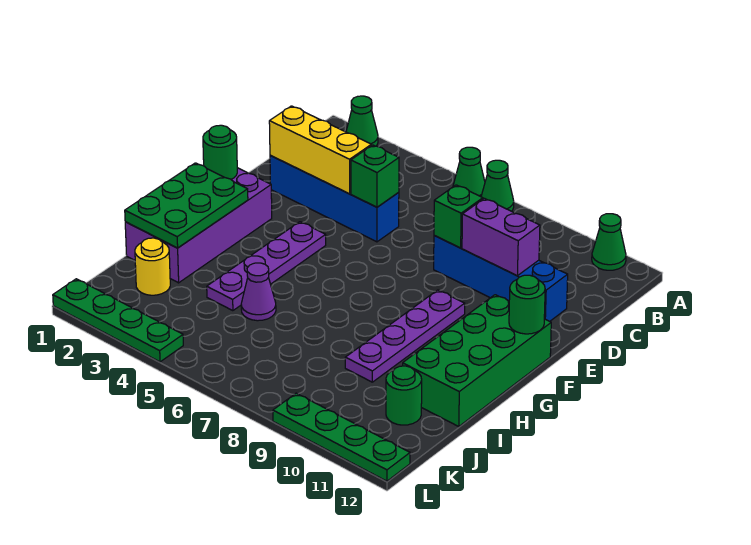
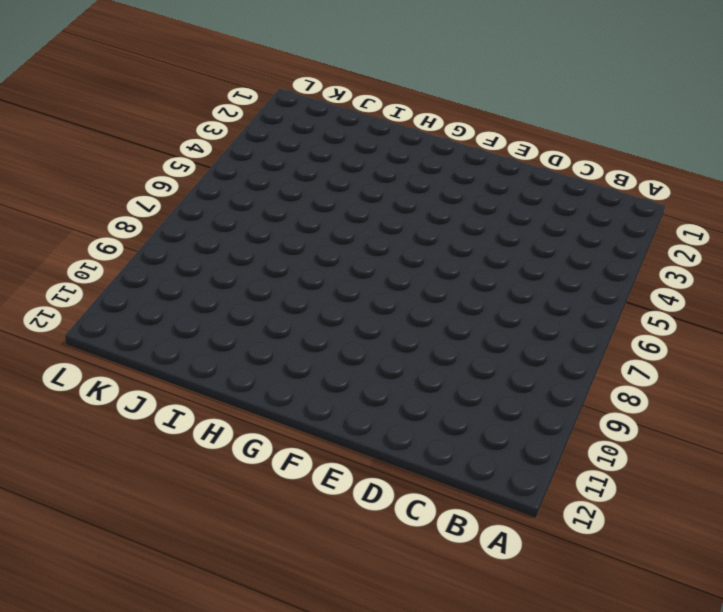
none -> green 1x1 cone [346,96,378,146]
none -> green 1x1 cone [453,147,485,197]
none -> green 1x1 cone [481,160,514,211]

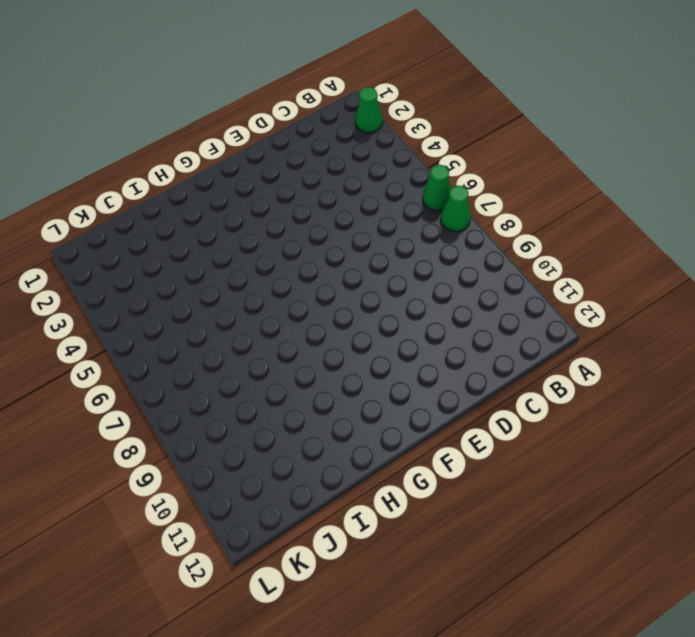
none -> green 1x1 cone [592,214,626,270]
none -> blue 1x4 brick [270,155,399,242]
none -> blue 1x4 brick [434,236,568,321]

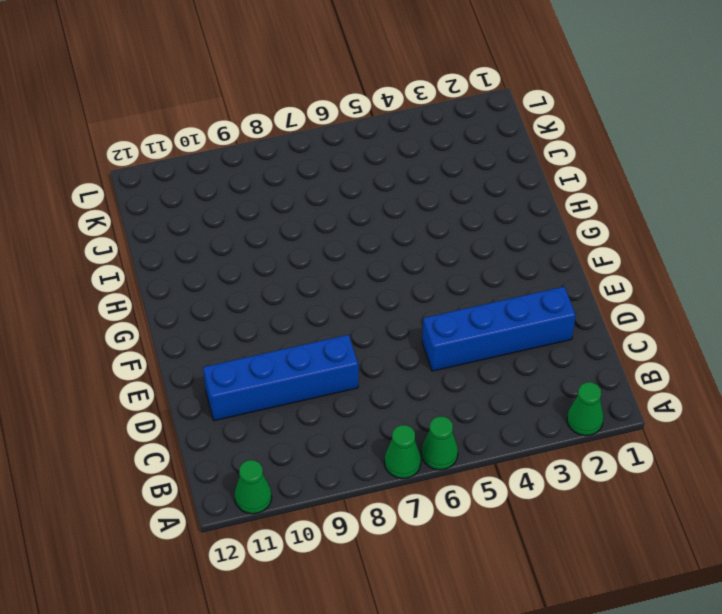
none -> purple 2x4 brick [125,168,272,283]
none -> purple 1x4 plate [207,222,326,311]
none -> purple 1x4 plate [345,290,465,382]

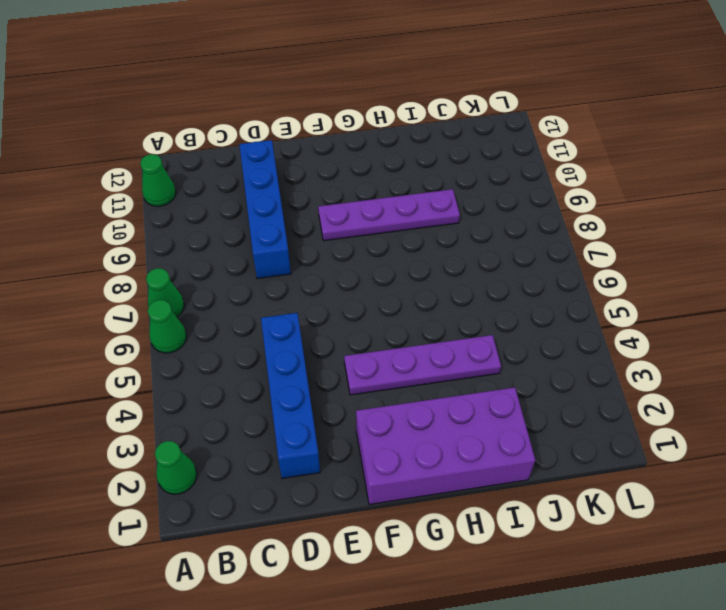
none -> green 2x4 brick [403,295,551,427]
none -> purple 1x1 cone [241,263,276,321]
none -> yellow 1x1 round brick [135,238,170,295]

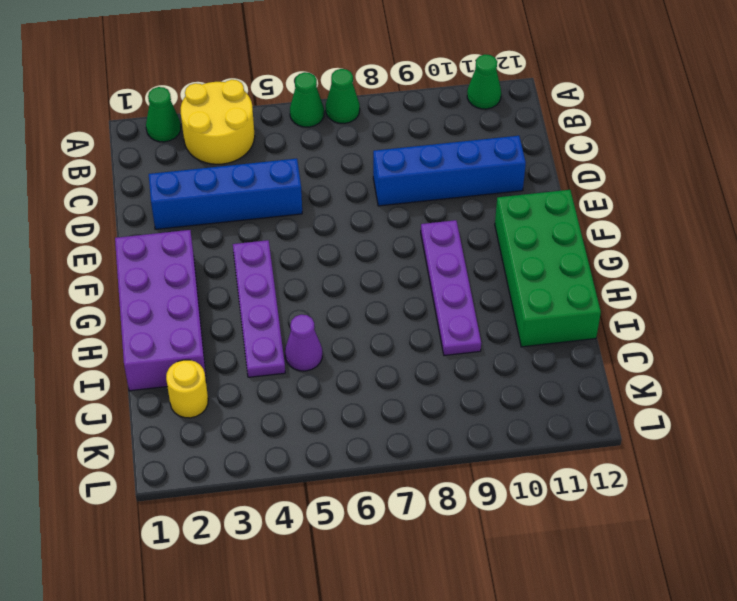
yellow 2x2 round brick [181,80,255,164] -> none
none -> green 1x1 round brick [386,366,422,425]
none -> green 1x4 plate [53,279,183,362]
none -> green 1x4 plate [273,393,410,481]

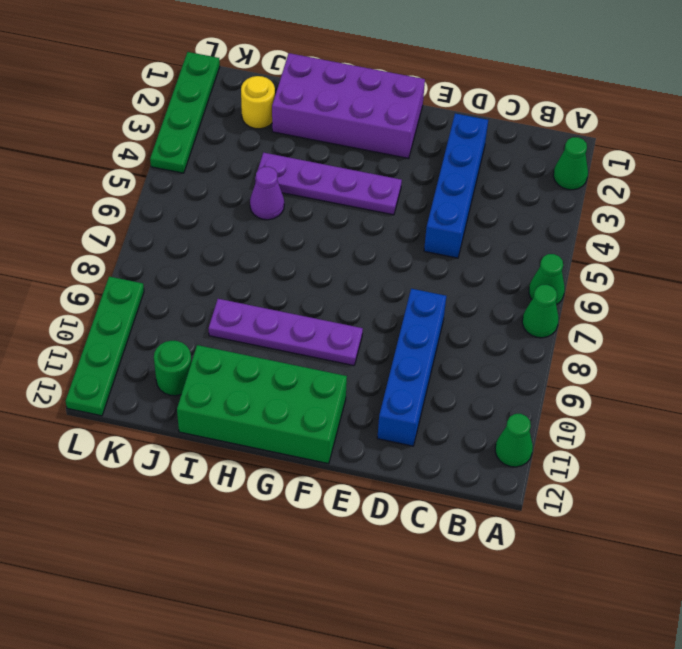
none -> yellow 1x3 brick [269,106,371,194]
none -> green 1x1 brick [351,145,399,207]
none -> green 1x1 brick [434,185,483,248]

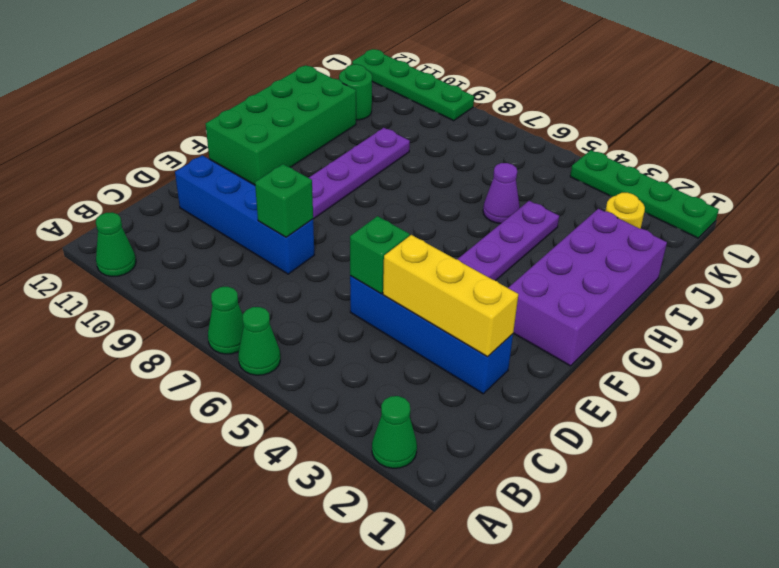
none -> purple 1x2 brick [462,198,540,276]
none -> green 1x1 round brick [203,125,237,179]
none -> green 1x1 round brick [509,275,545,334]

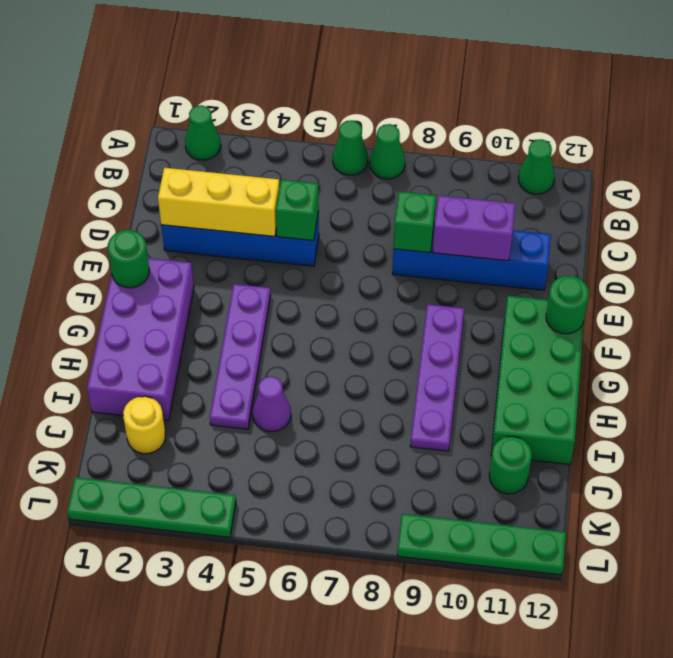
none -> green 2x3 plate [125,163,248,248]

